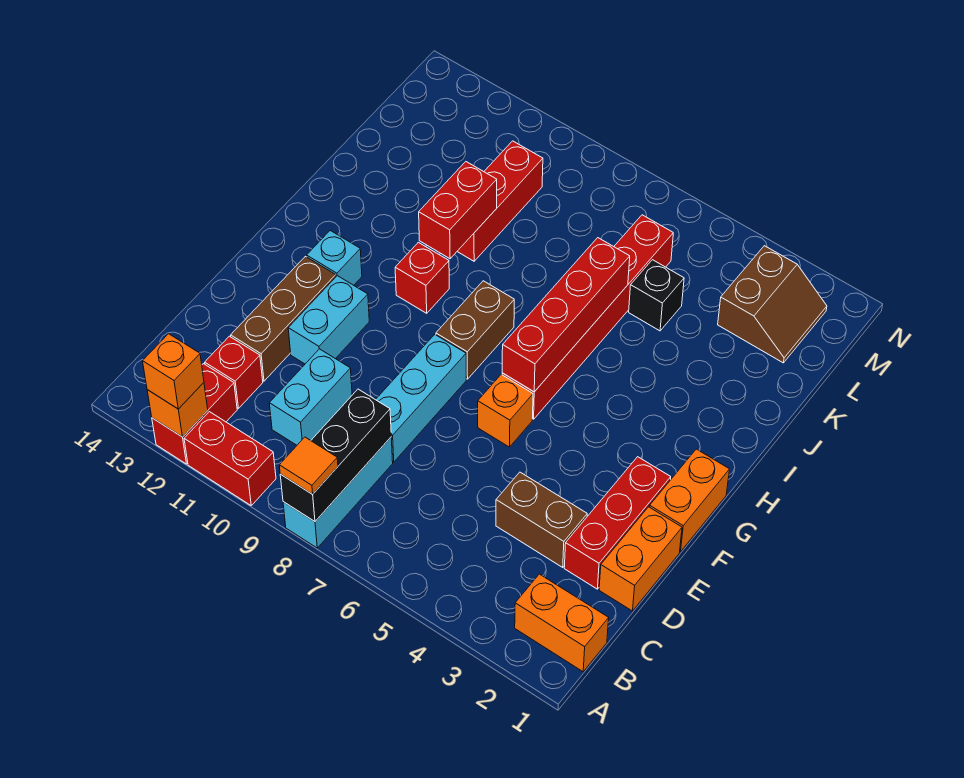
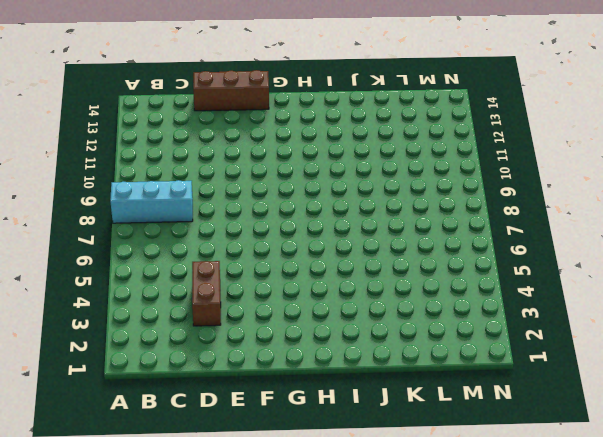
brown 1x3 brick [193,70,269,111] -> brown 1x3 brick moved to [231,256,336,381]
none -> red 1x2 brick [184,412,276,505]
none -> red 1x2 brick [152,364,237,464]
none -> orange 1x2 brick [515,574,609,672]

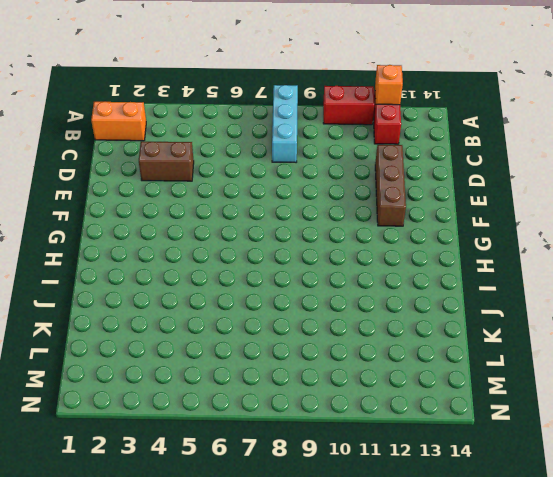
none -> cyan 1x2 brick [269,349,352,445]
none -> red 1x1 brick [205,336,263,408]
none -> orange 1x2 brick [599,507,682,611]

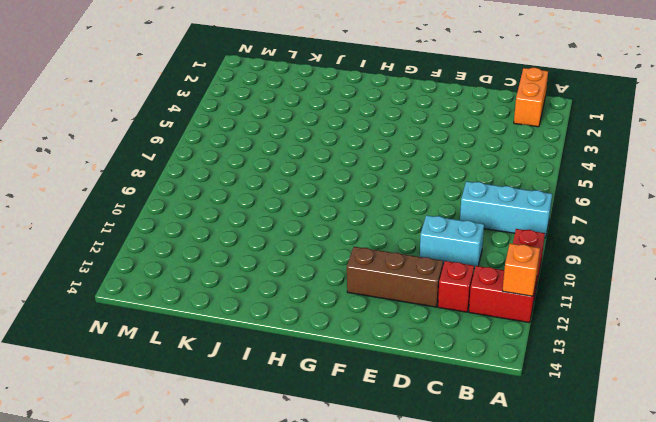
none -> orange 1x2 brick [599,507,682,611]
none -> red 1x3 brick [564,457,671,589]
none -> brown 1x2 brick [496,472,587,567]

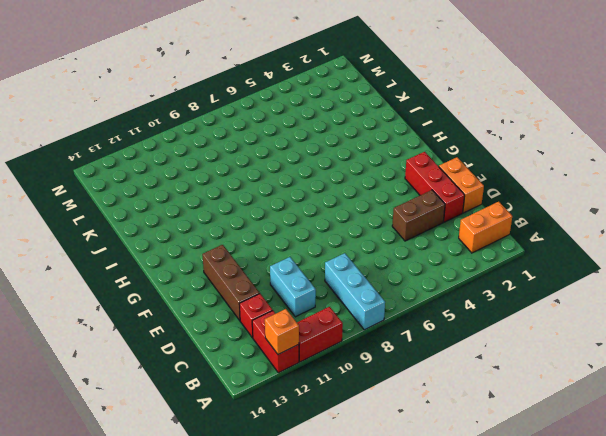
none -> cyan 1x3 brick [376,334,466,462]
none -> cyan 1x2 brick [288,276,369,364]
none -> orange 1x2 brick [650,449,730,552]

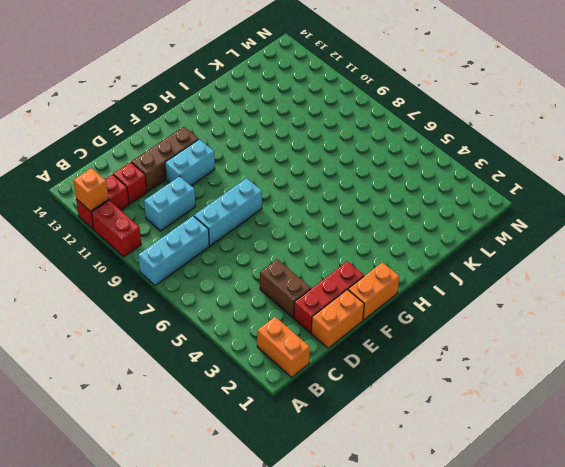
none -> orange 1x1 brick [478,375,533,447]
none -> red 1x6 brick [502,215,673,419]
none -> brown 1x2 brick [436,281,514,379]

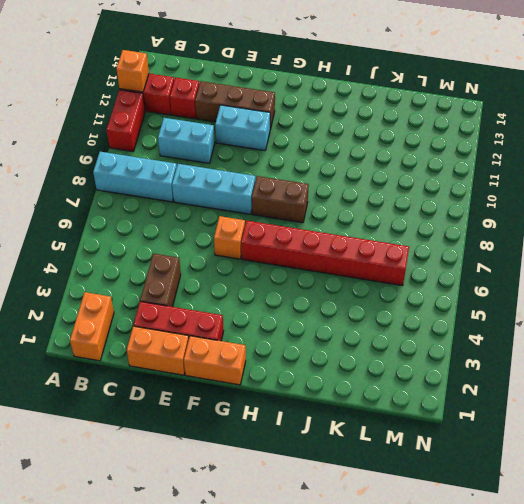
none -> cyan 1x1 brick [307,231,362,285]
none -> red 1x1 brick [395,242,449,313]
none -> red 1x3 brick [457,141,543,261]

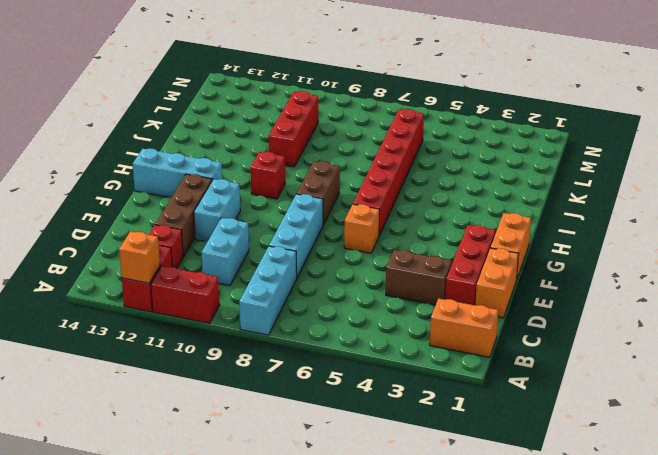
cyan 1x3 brick [133,149,222,197] -> cyan 1x1 brick [307,231,362,285]
none -> black 1x1 brick [629,260,684,331]
none -> brown 2x2 slope [718,246,827,363]
none -> black 1x3 brick [280,389,391,522]

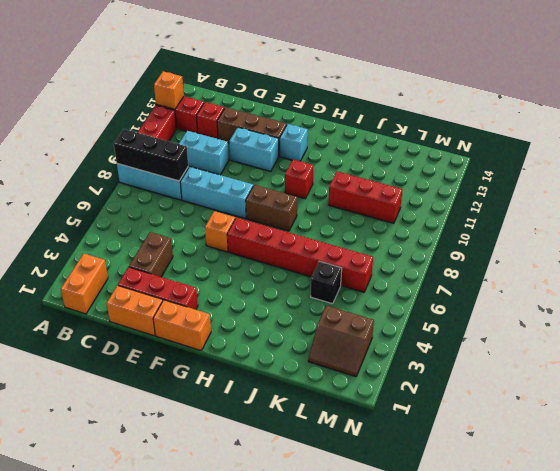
none -> red 1x4 brick [502,238,630,392]
none -> red 1x2 brick [419,162,497,259]
none -> orange 1x1 tile [279,437,338,494]

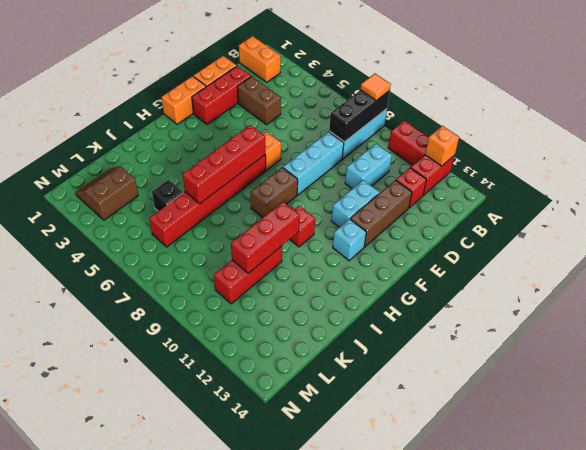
red 1x3 brick [231,202,300,273] -> red 1x2 brick [419,162,497,259]
none -> orange 1x1 brick [143,334,204,409]

